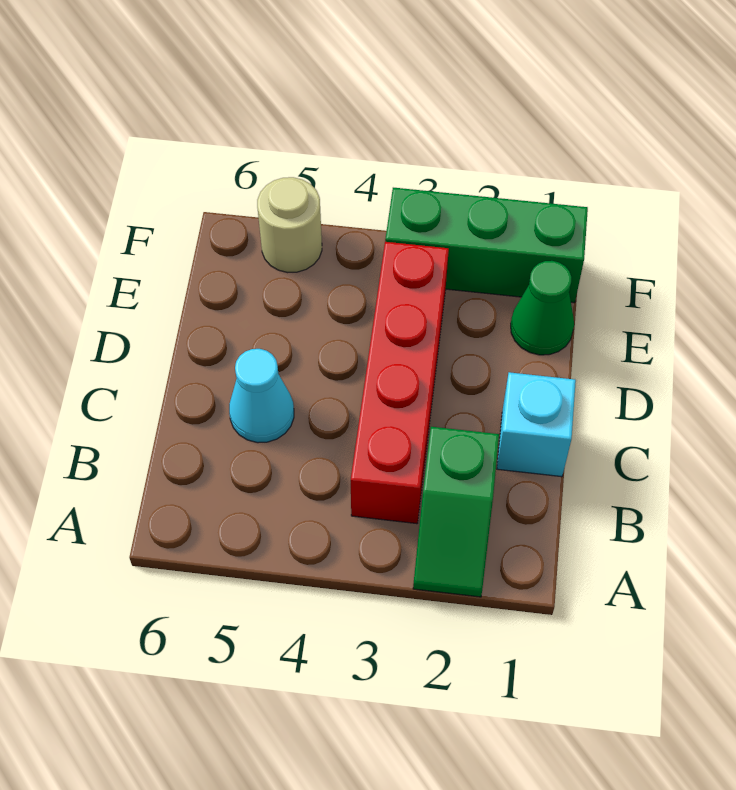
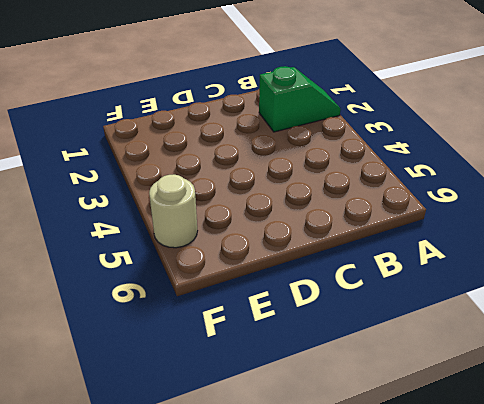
none -> red 1x4 brick [351,242,449,524]
none -> cyan 1x1 brick [497,372,576,477]

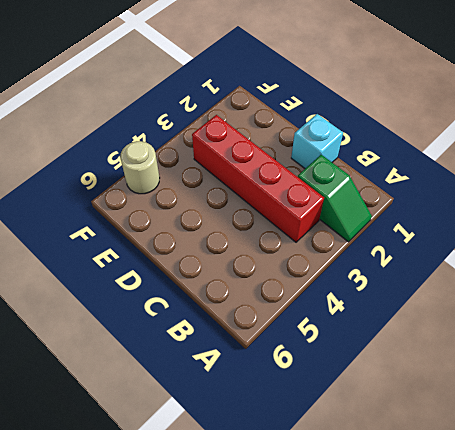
none -> cyan 1x1 cone [229,349,294,443]
none -> green 1x1 cone [511,261,574,355]

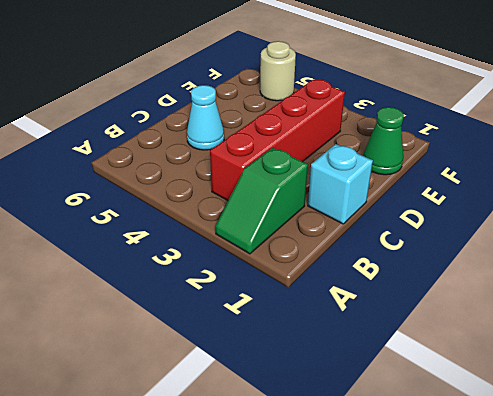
none -> green 1x3 brick [385,188,588,303]

